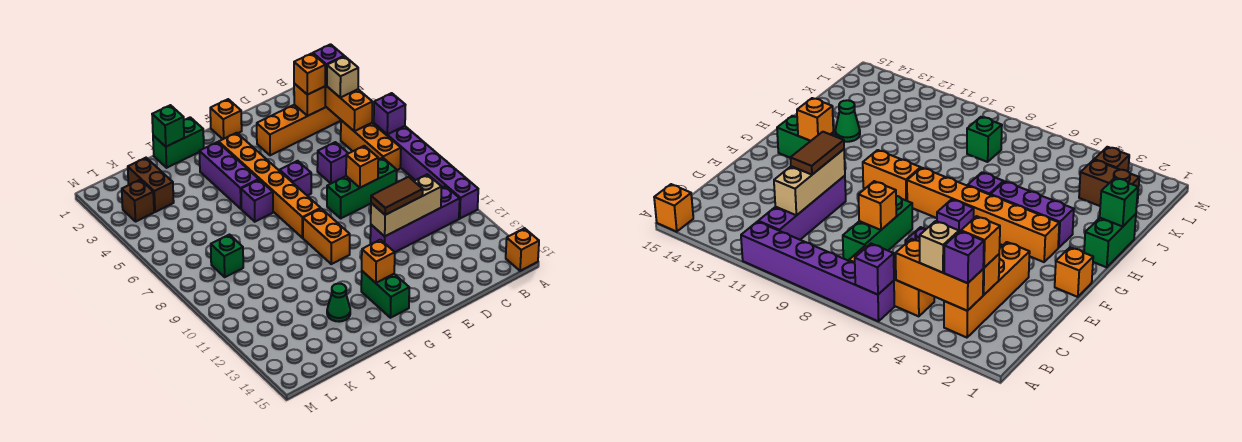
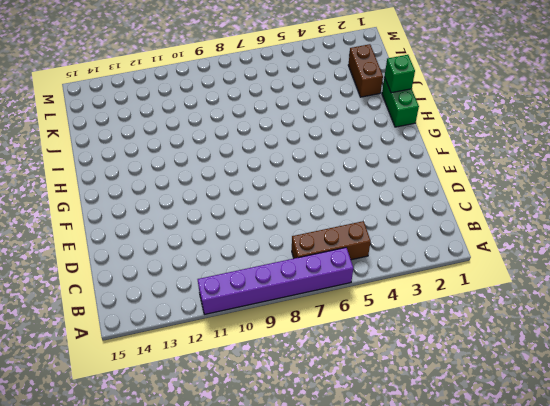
brown 1x3 brick [292,221,371,260] -> orange 1x3 brick [341,120,401,170]
brown 1x2 brick [348,44,383,97] -> brown 1x2 brick turned to [127,158,174,212]
none -> orange 1x1 brick [506,228,539,271]
none -> orange 1x4 brick [257,105,341,155]
none -> purple 1x4 brick [370,186,460,252]
none -> green 1x3 brick [327,158,397,218]

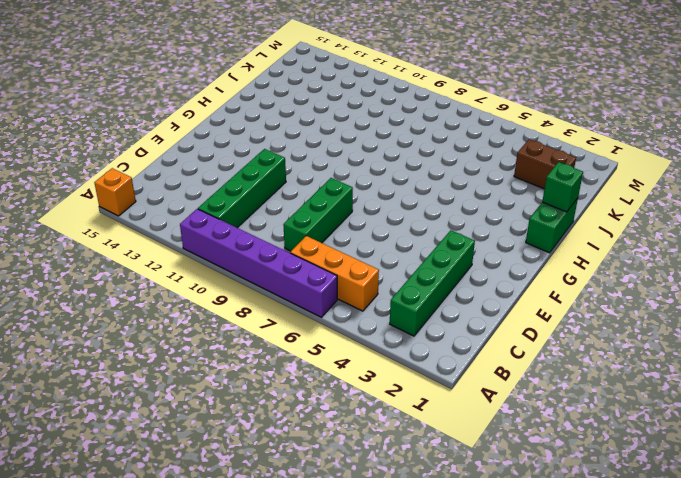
green 1x4 brick [390,230,475,336] -> orange 1x4 brick [257,105,341,155]
green 1x4 brick [198,149,286,228] -> purple 1x4 brick [370,186,460,252]
none -> purple 1x1 brick [317,142,348,183]
none -> orange 1x1 brick [210,99,242,139]
none -> purple 1x1 brick [280,161,311,196]
none -> orange 1x6 brick [219,133,321,238]

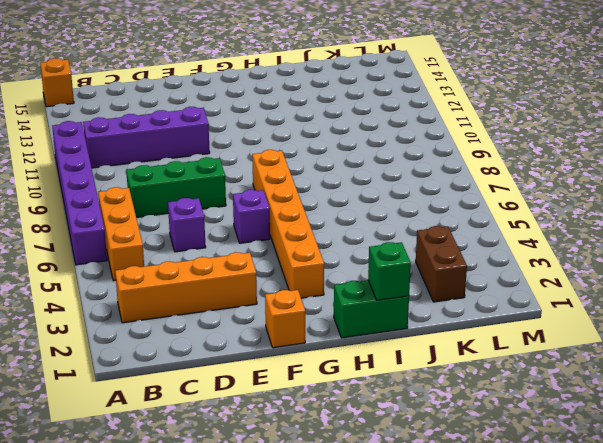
none -> orange 1x2 brick [303,209,350,264]
none -> green 1x2 brick [361,271,409,318]
none -> purple 1x3 brick [199,142,259,209]
none -> purple 1x1 brick [241,180,273,222]

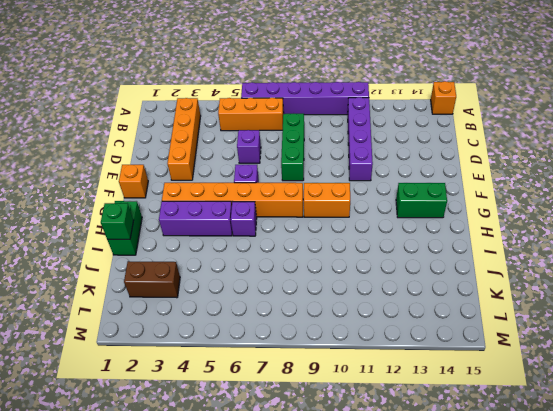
none -> green 1x1 cone [327,284,350,322]
none -> green 1x1 brick [211,235,243,277]
none -> brown 1x1 brick [122,180,154,221]
none -> purple 1x1 brick [374,93,405,134]

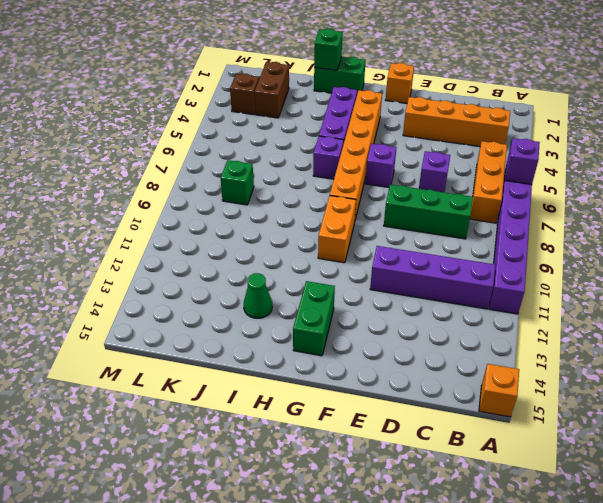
none -> orange 1x3 brick [325,85,372,131]
none -> orange 1x1 brick [294,84,325,116]
none -> tan 1x3 brick [371,174,442,236]
none -> orange 1x1 brick [346,146,378,188]

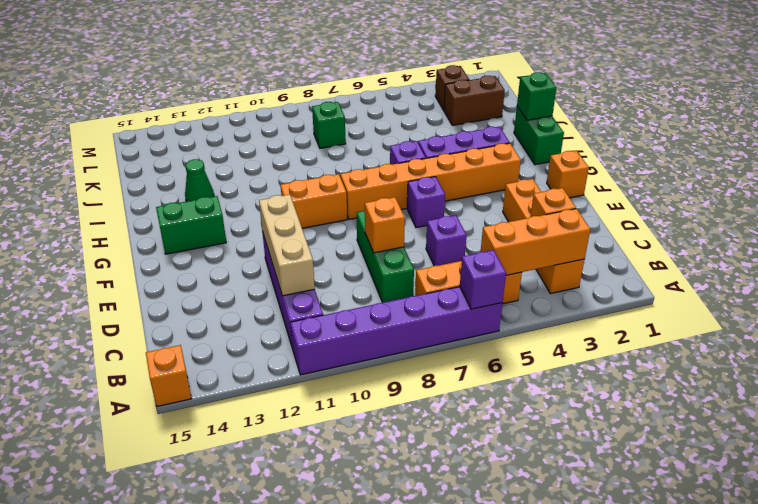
none -> orange 1x1 brick [362,240,395,283]
none -> purple 1x1 brick [313,44,344,85]
none -> tan 1x1 brick [327,56,358,98]
none -> orange 1x1 brick [294,53,325,95]

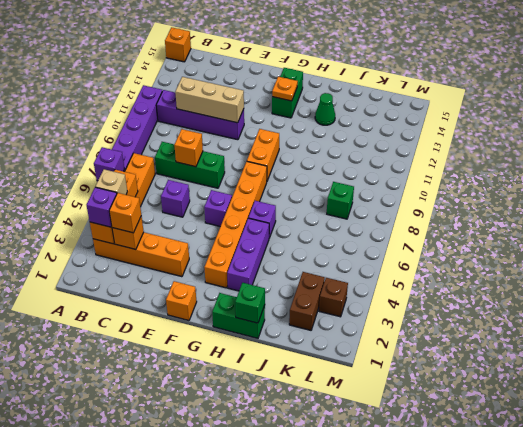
orange 1x1 plate [272,77,298,101] -> orange 1x1 brick [362,240,395,283]
none -> brown 1x2 tile [371,177,423,215]

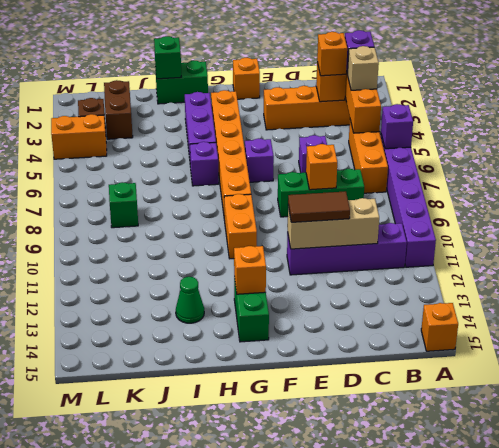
orange 1x2 brick [51,114,107,159] -> none

